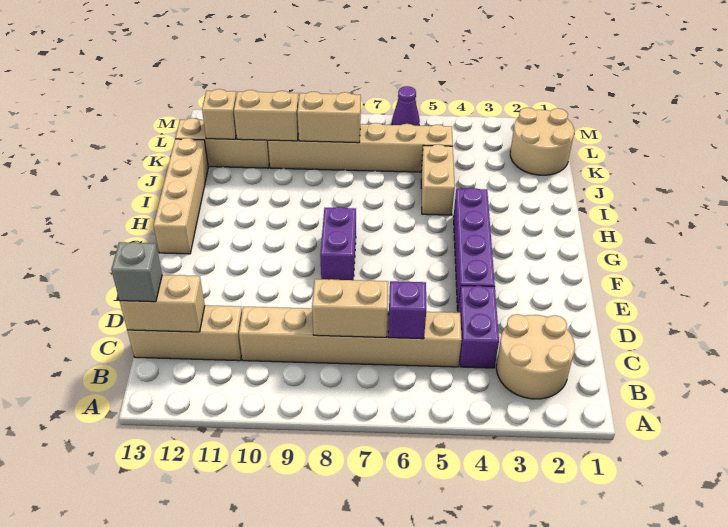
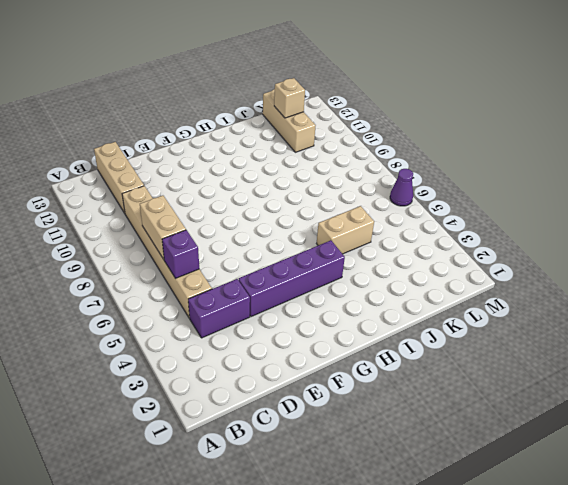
none -> tan 2x2 round brick [496,314,575,399]
none -> purple 1x2 brick [320,207,356,280]
none -> tan 1x4 brick [154,138,208,254]

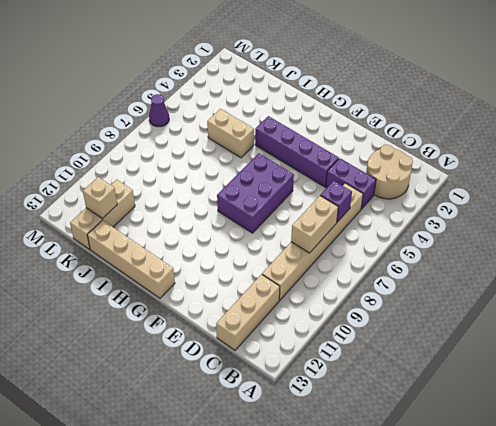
purple 2x3 brick [217,153,294,233] -> purple 1x2 brick [320,207,356,280]
none -> tan 2x2 round brick [510,108,574,175]
none -> tan 1x6 brick [268,123,453,172]
none -> tan 1x2 brick [120,275,205,332]

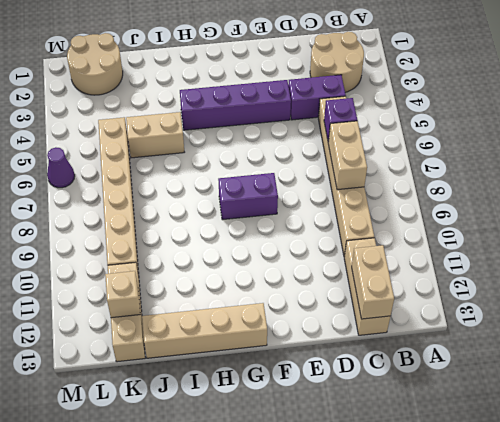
none -> tan 1x2 brick [297,92,361,143]
none -> tan 1x2 brick [234,90,299,141]
none -> grey 1x1 brick [111,242,162,302]

